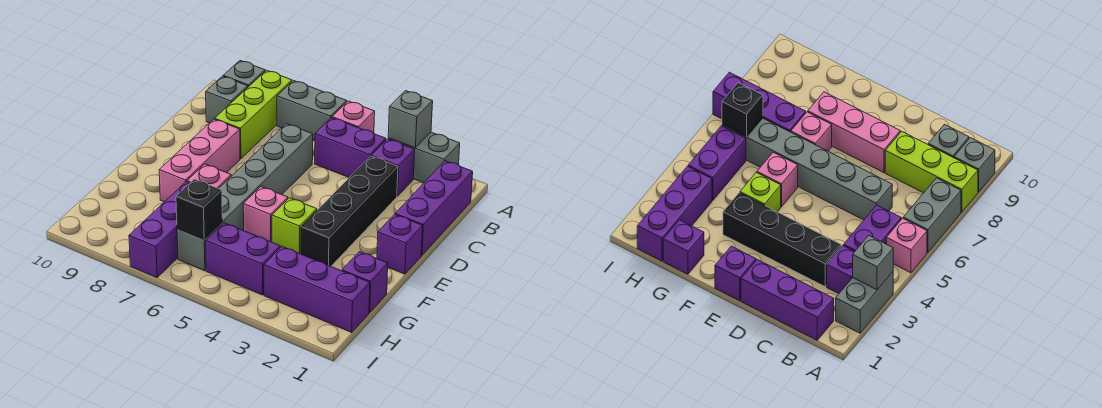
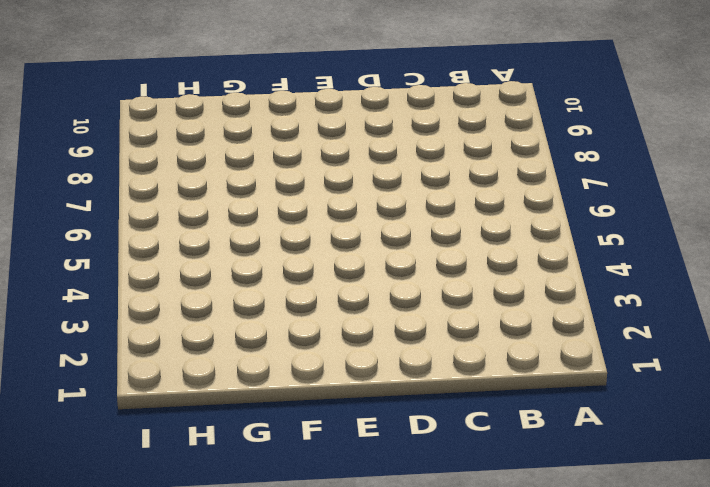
none -> grey 1x2 brick [388,132,460,183]
none -> pink 1x1 brick [332,101,375,133]
none -> grey 1x2 brick [277,81,347,141]

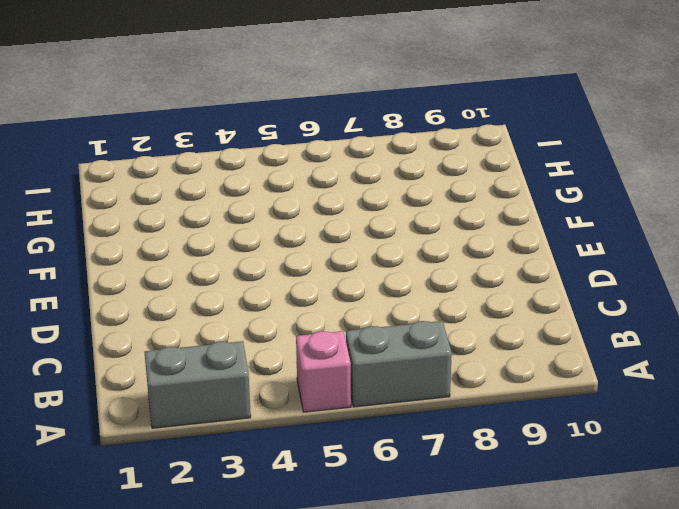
none -> lime 1x3 brick [215,70,292,159]
none -> grey 1x1 brick [223,61,265,87]
none -> purple 1x3 brick [395,161,473,255]

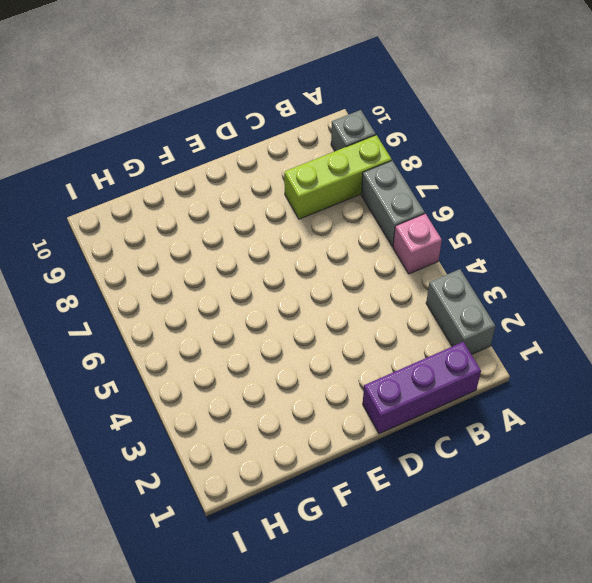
none -> purple 1x1 brick [371,139,415,196]
none -> purple 1x2 brick [315,118,386,178]
none -> grey 1x1 brick [206,76,248,123]

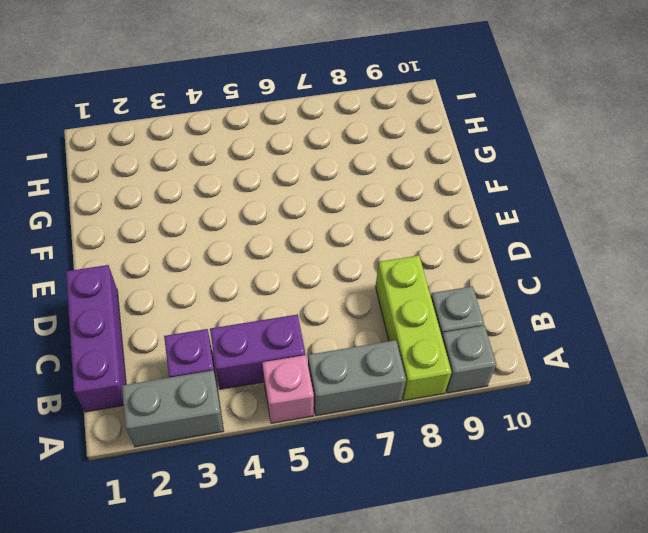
none -> black 1x4 brick [301,156,398,266]
none -> grey 1x6 brick [177,124,313,271]
none -> pink 1x3 brick [159,119,240,202]

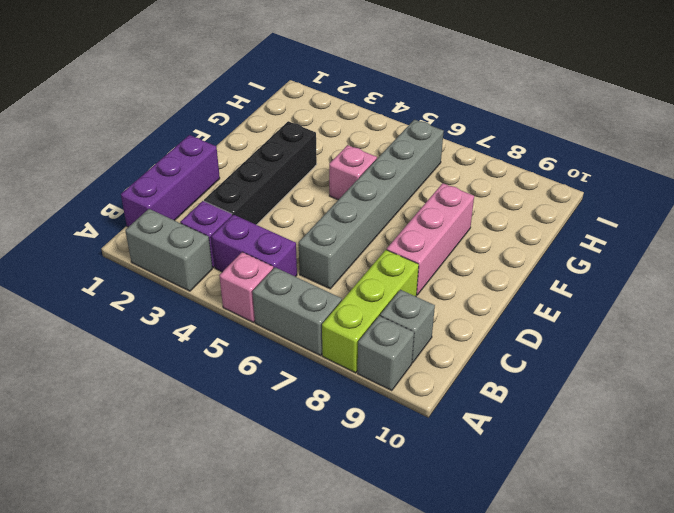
none -> purple 1x1 brick [377,214,423,274]
none -> lime 1x1 brick [272,198,317,254]
none -> pink 1x1 brick [187,164,231,189]

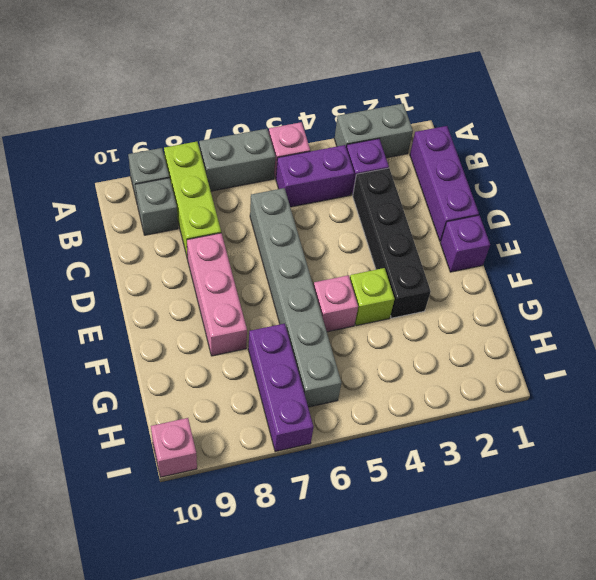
pink 1x1 brick [151,418,197,477] -> pink 1x1 brick moved to [187,164,231,189]
none -> purple 1x1 brick [342,252,388,313]
none -> purple 1x3 brick [264,247,370,332]
none -> purple 1x2 brick [206,223,280,295]

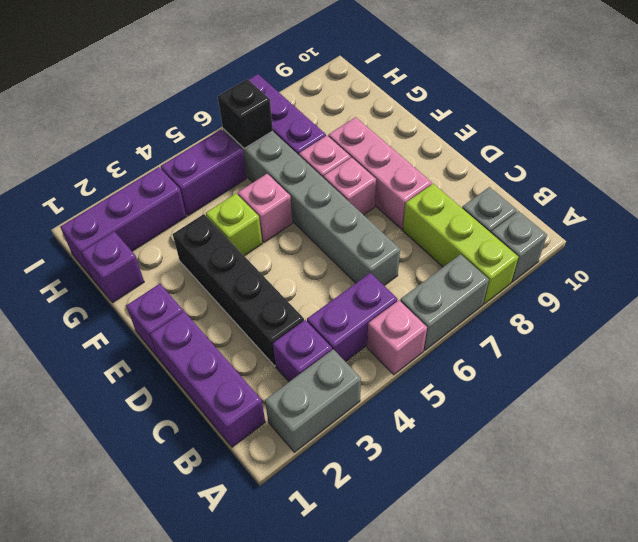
pink 1x1 brick [324,157,376,215] -> none
none -> grey 1x1 brick [388,91,433,148]

